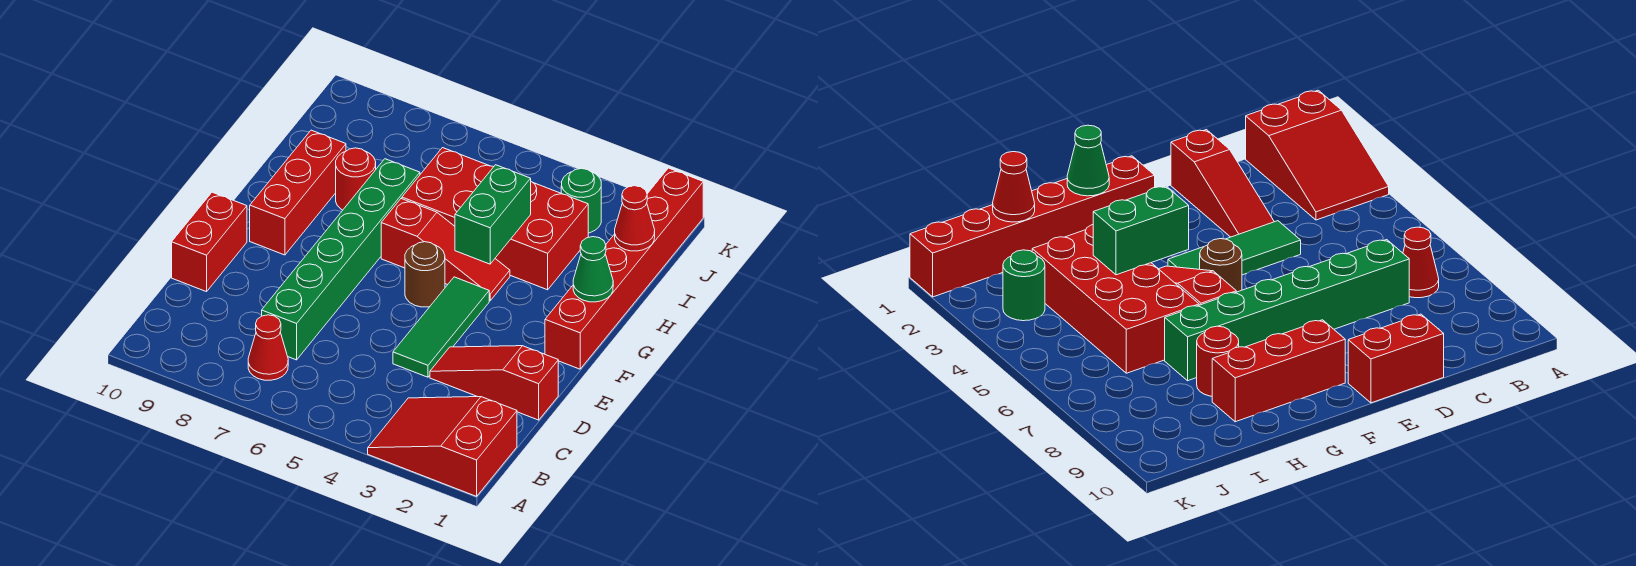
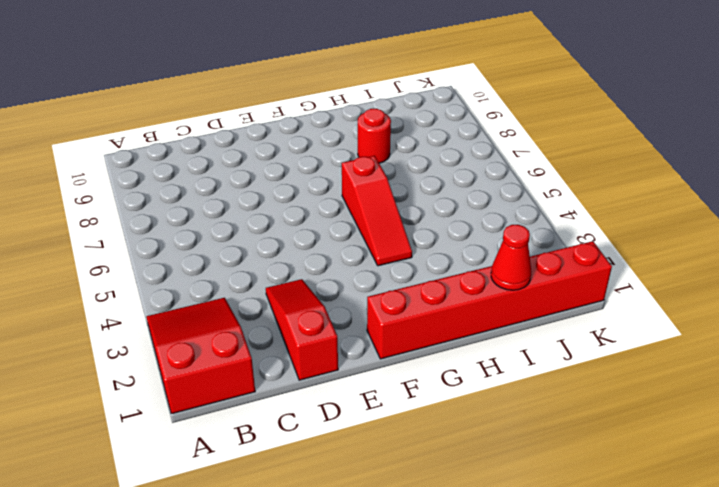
none -> red 1x1 cone [248,315,288,380]
none -> green 1x6 brick [262,159,420,360]
none -> green 1x3 tile [393,277,489,377]

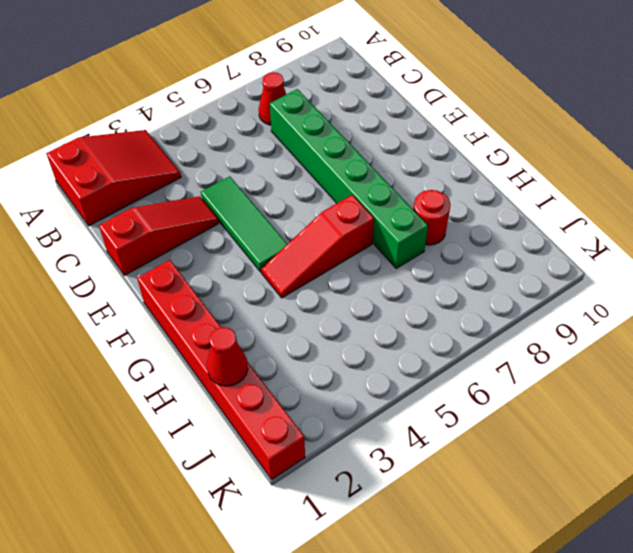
none -> red 1x2 brick [172,192,247,292]
none -> brown 1x1 round brick [405,242,445,307]
none -> red 1x3 brick [250,130,346,255]

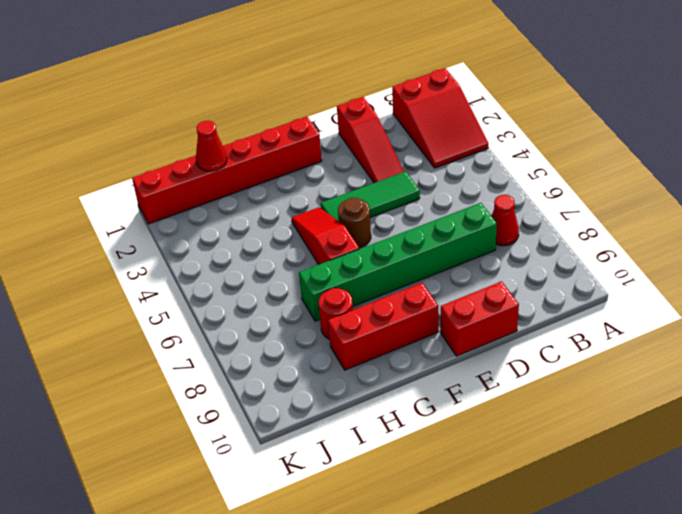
none -> red 2x4 brick [402,148,588,290]
none -> green 1x1 round brick [561,169,601,233]
none -> green 1x1 cone [573,237,613,302]

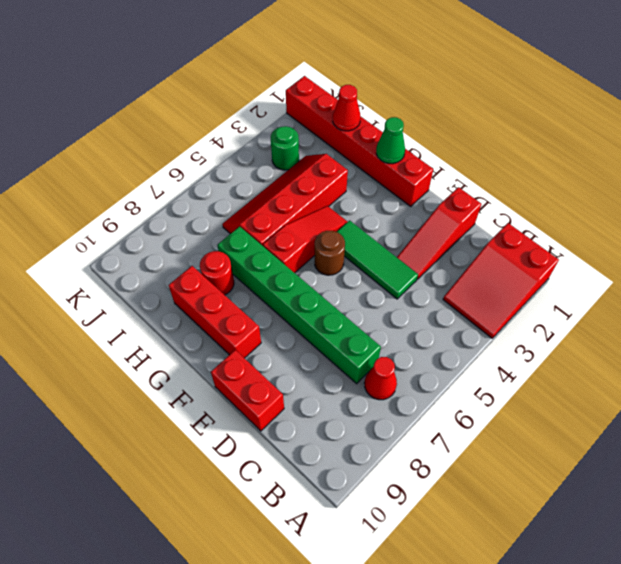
red 2x4 slope [222,154,348,246] -> red 2x4 brick [402,148,588,290]
none -> green 1x2 brick [455,165,531,264]

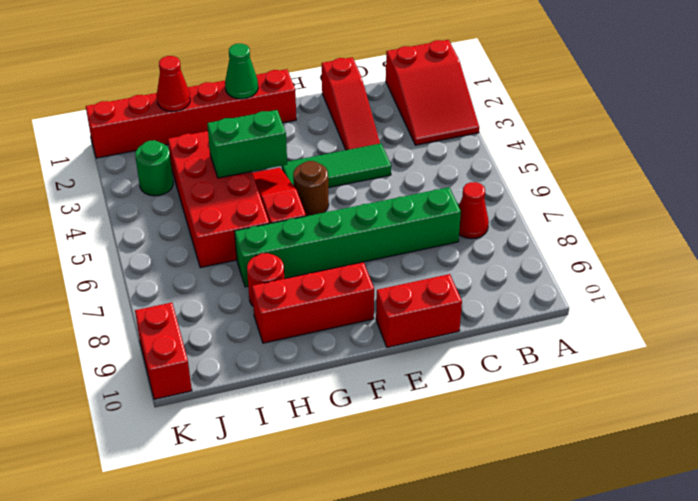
red 1x2 brick [135,303,192,399] -> none

